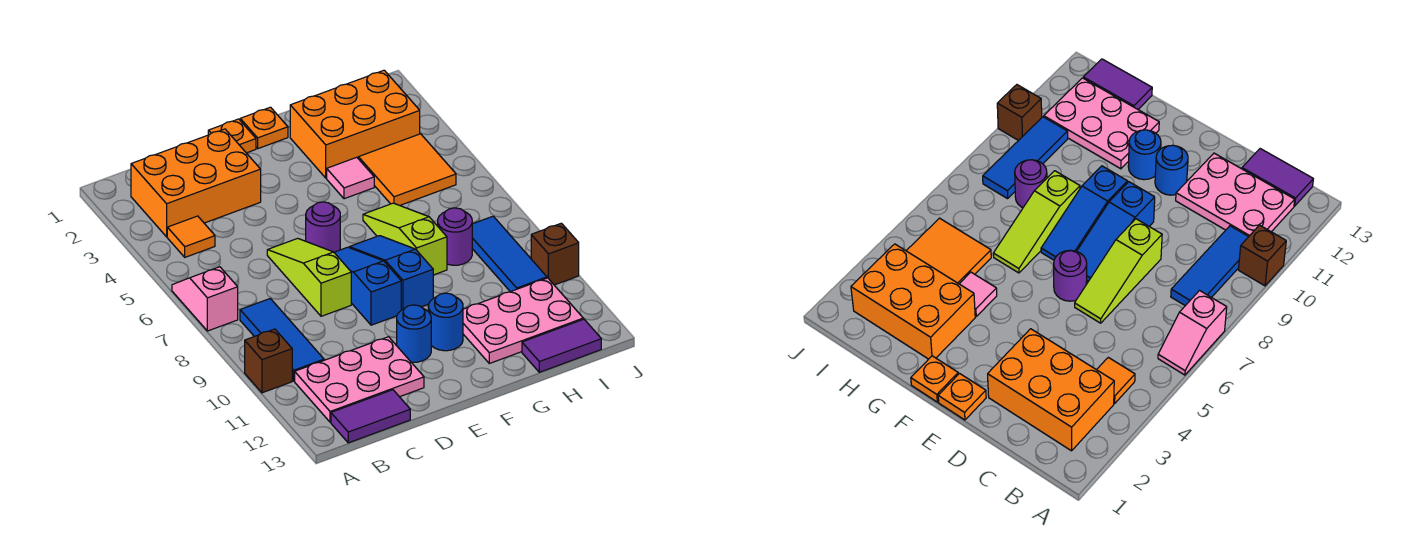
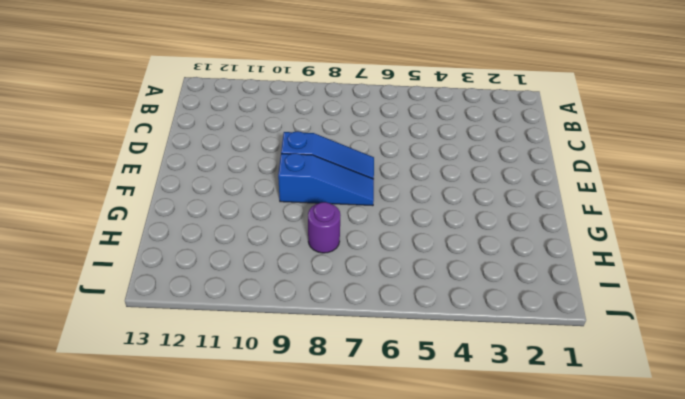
none -> pink 1x2 slope [172,267,238,331]
none -> brown 1x1 brick [245,329,292,393]
none -> orange 2x3 brick [131,129,261,237]

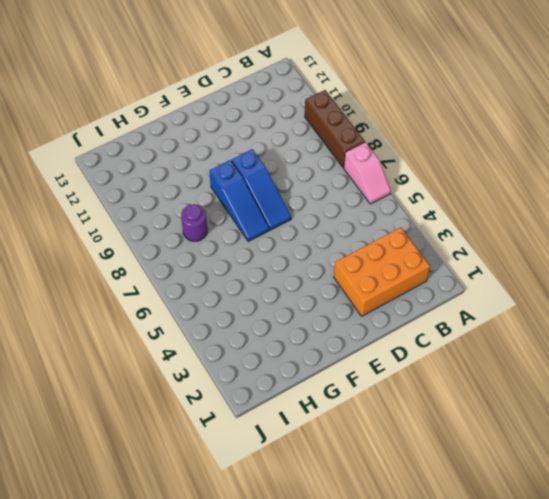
brown 1x3 brick [305,90,365,168] -> brown 1x1 brick [245,329,292,393]
none -> orange 1x1 tile [167,216,215,257]
none -> blue 1x3 tile [240,299,324,381]
none -> pink 2x3 plate [295,337,424,422]

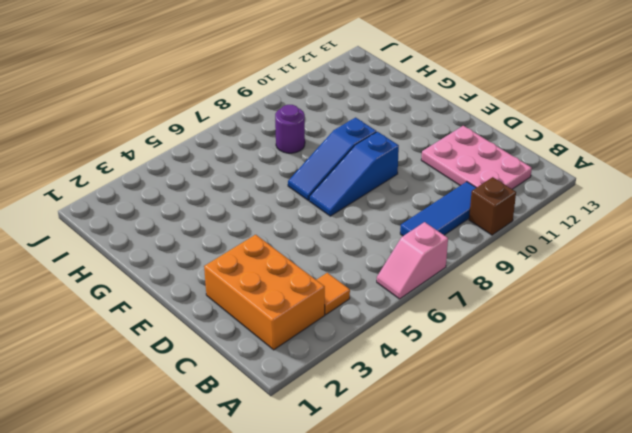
none -> purple 1x2 tile [331,390,410,443]
none -> lime 1x3 slope [267,238,351,316]
none -> orange 1x1 plate [208,119,256,153]

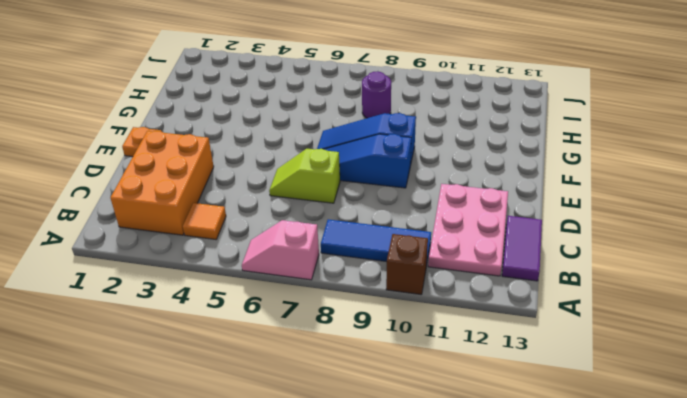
lime 1x2 slope [269,149,340,203] -> lime 1x3 slope [267,238,351,316]
none -> purple 1x1 round brick [306,202,340,252]
none -> blue 1x1 round brick [397,305,431,362]
none -> orange 1x1 plate [240,107,288,149]

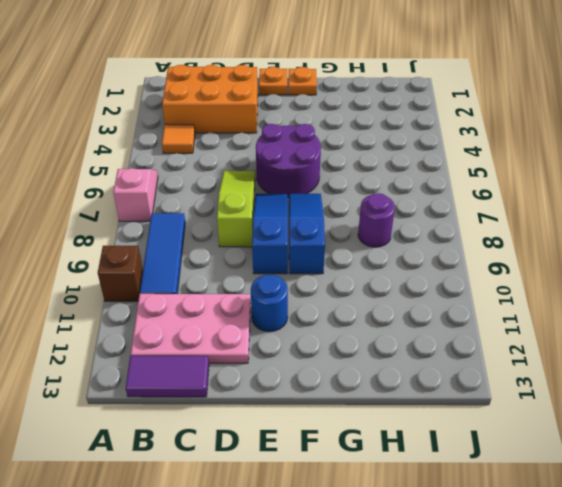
purple 2x2 round brick [256,124,321,198] -> purple 1x1 round brick [306,202,340,252]
none -> blue 1x1 round brick [428,293,463,351]
none -> orange 2x3 brick [290,70,420,178]
none -> pink 1x1 tile [327,157,374,199]

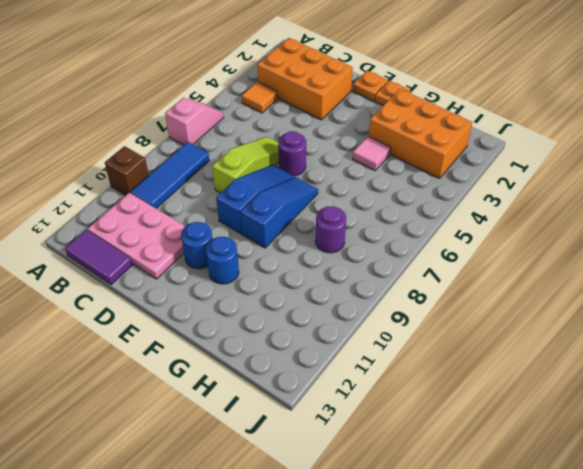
none -> lime 1x3 slope [363,203,447,275]
none -> pink 2x3 plate [463,278,583,363]
none -> orange 2x2 tile [358,134,456,205]

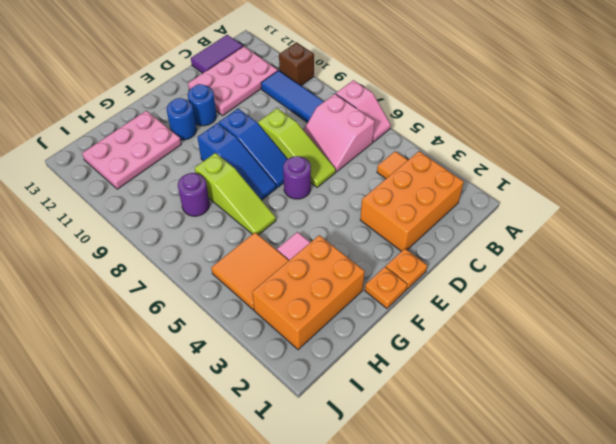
pink 2x2 slope [304,94,375,172] -> none
none -> purple 1x2 tile [522,319,601,372]
none -> blue 1x3 tile [472,216,547,292]
none -> brown 1x1 brick [531,223,579,285]

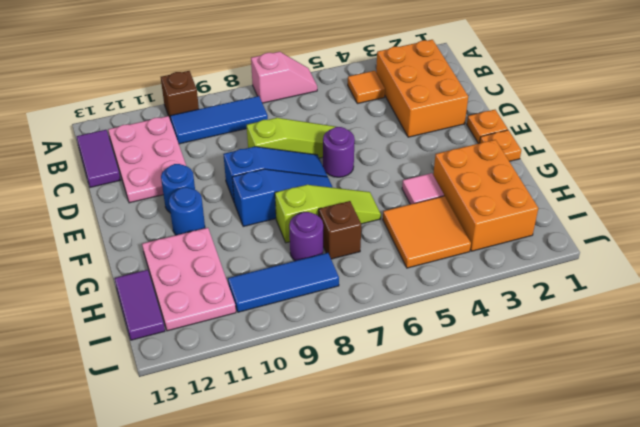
brown 1x1 brick [319,201,361,259] -> brown 1x1 brick moved to [531,223,579,285]

